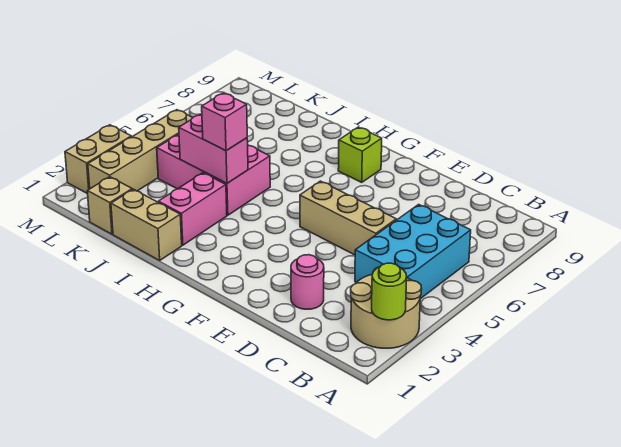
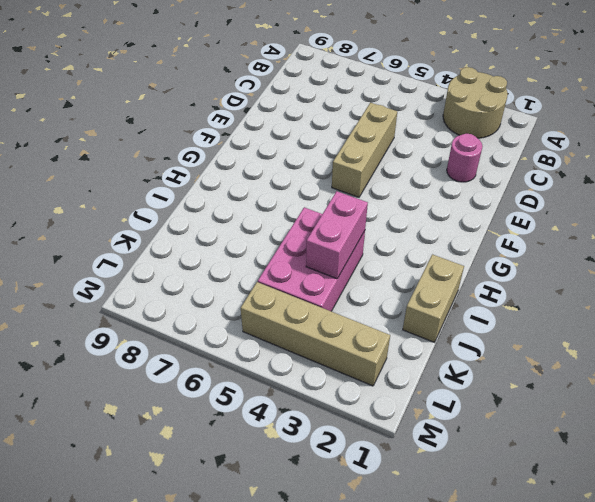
none -> cyan 2x3 brick [355,204,471,299]
none -> lime 1x1 brick [338,127,382,182]
none -> pink 1x2 brick [158,173,227,245]

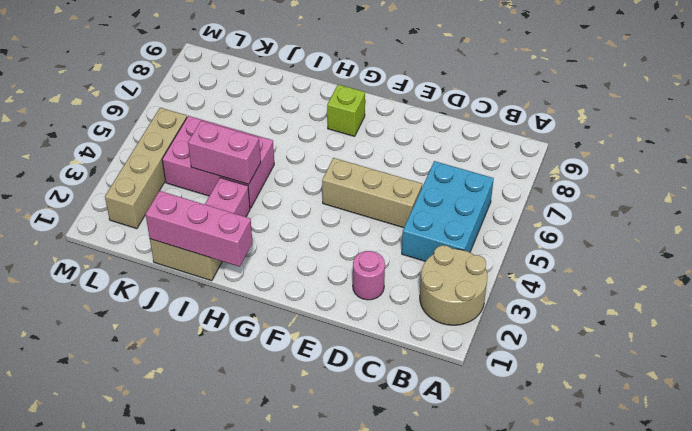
pink 1x3 brick [145,191,253,267] -> none
none -> tan 1x1 brick [87,177,132,234]
none -> tan 1x2 brick [65,125,131,194]
none -> lime 1x1 round brick [372,263,407,320]

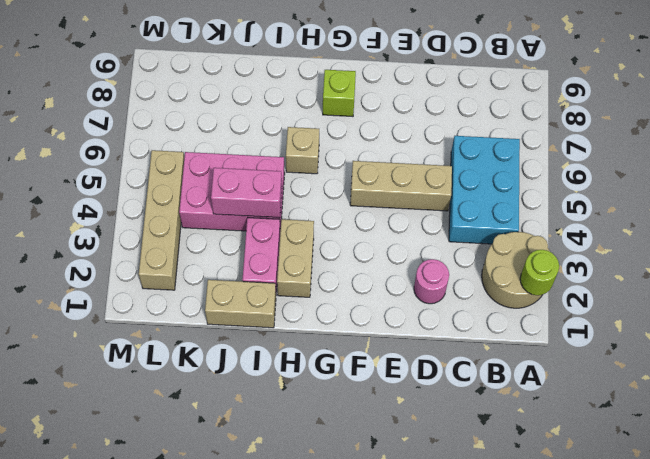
tan 1x2 brick [277,219,314,297] -> tan 1x2 brick moved to [65,125,131,194]
tan 1x1 brick [286,127,319,174] -> tan 1x1 brick moved to [87,177,132,234]
none -> pink 1x1 brick [202,93,247,151]

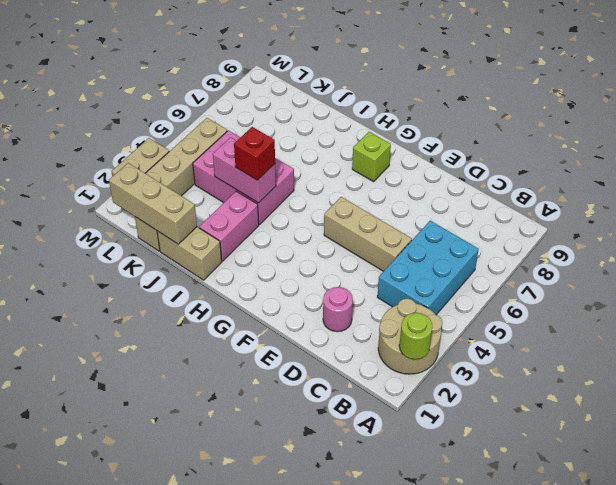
red 1x1 brick [234,127,275,180] -> pink 1x1 brick [202,93,247,151]
tan 1x3 brick [109,163,197,244] -> none

